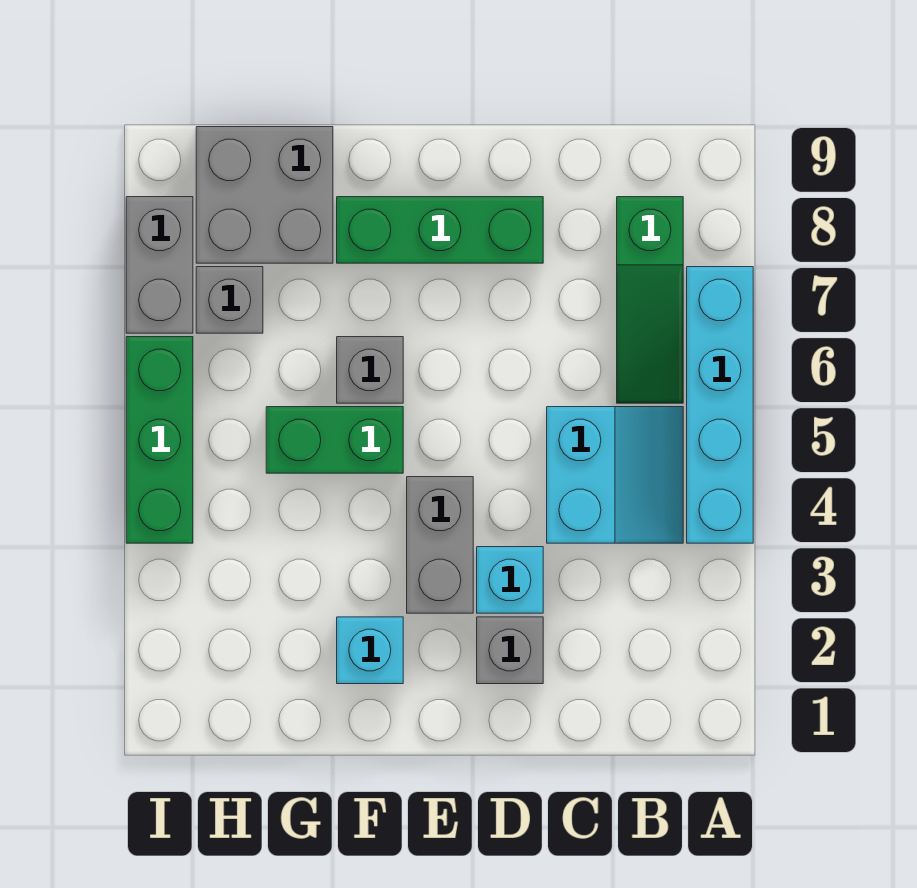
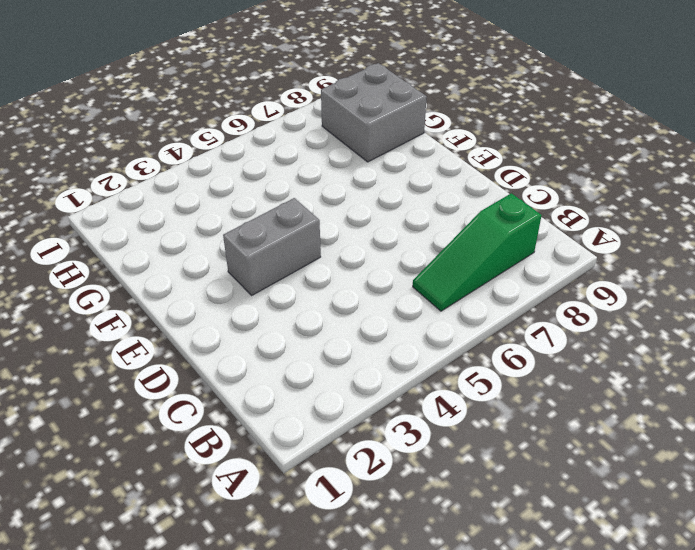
none -> cyan 1x4 brick [687,267,753,543]
none -> cyan 2x2 slope [547,407,683,543]
none -> grey 1x1 brick [477,617,543,684]

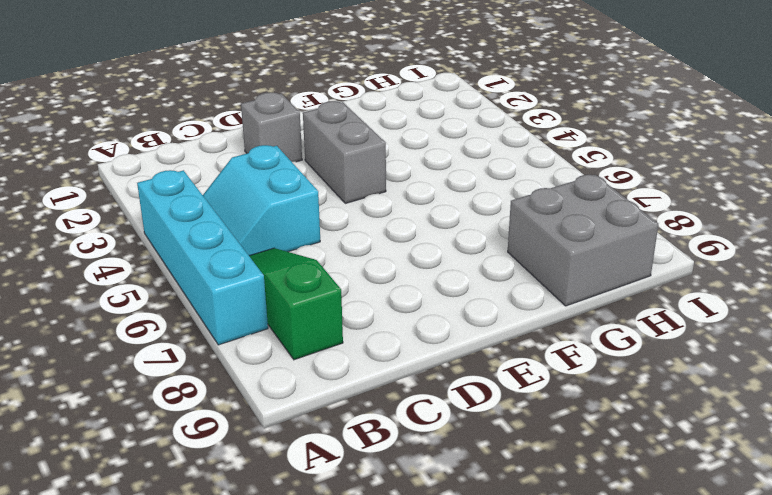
none -> cyan 1x1 brick [477,547,543,613]
none -> green 1x3 brick [337,197,543,263]
none -> cyan 1x1 brick [337,617,403,684]

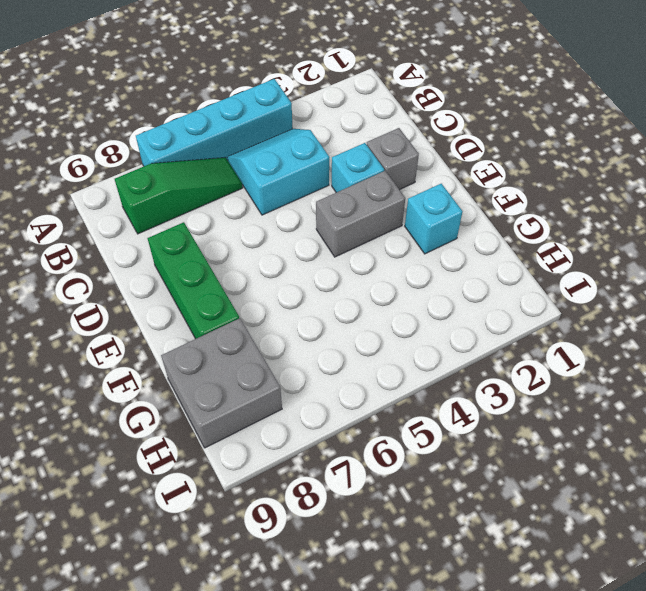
none -> green 1x2 brick [266,407,403,473]
none -> grey 1x1 brick [337,337,403,403]
none -> grey 1x1 brick [196,267,263,333]

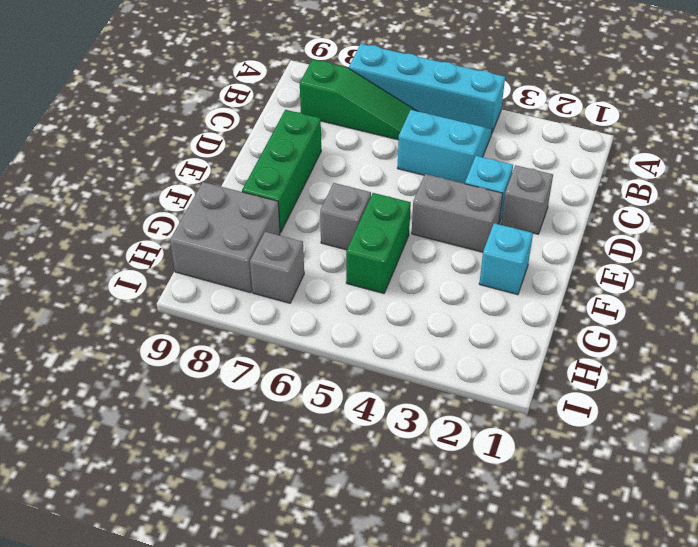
none -> green 1x3 brick [126,337,193,543]
none -> grey 1x2 brick [126,197,193,333]

